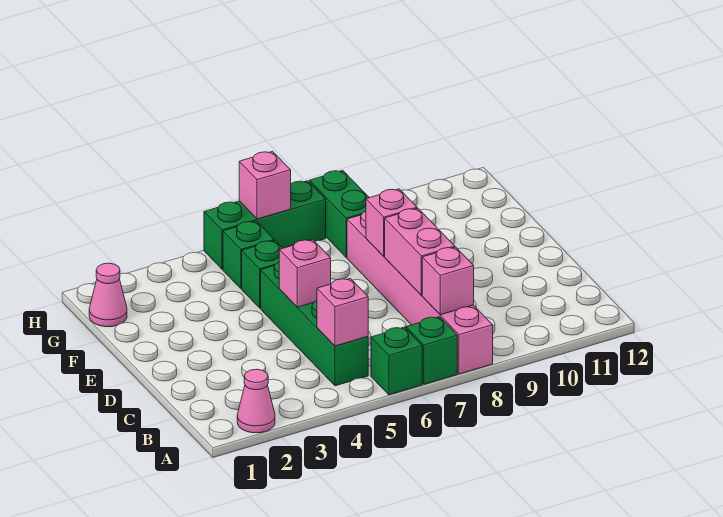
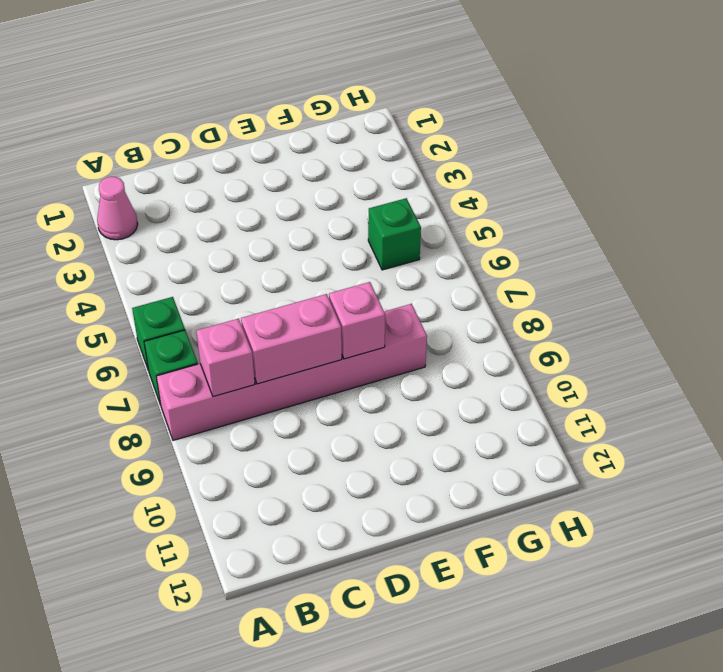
none -> green 1x4 brick [261,262,368,386]
none -> green 1x1 brick [242,241,282,308]
none -> pink 1x1 cone [89,263,127,327]

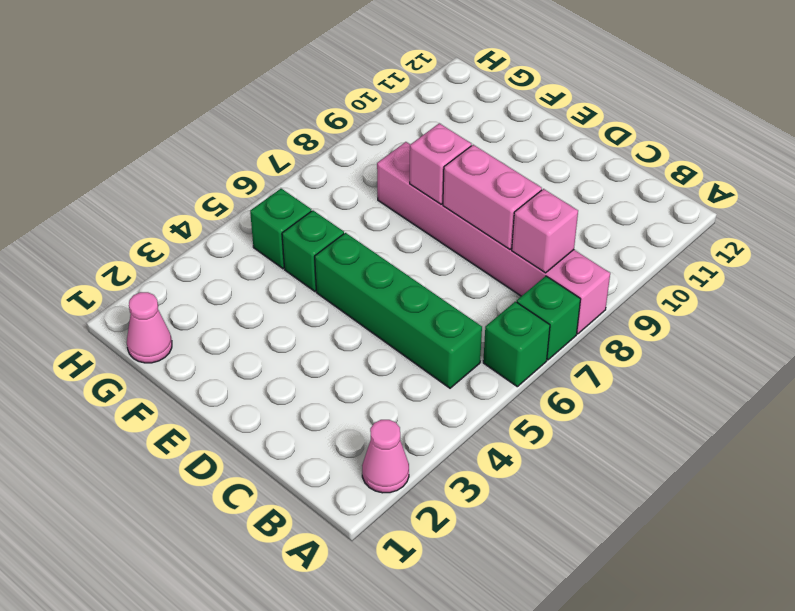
none -> green 1x2 brick [309,170,369,257]
none -> green 1x3 brick [204,181,326,269]
none -> pink 1x1 brick [317,278,368,346]

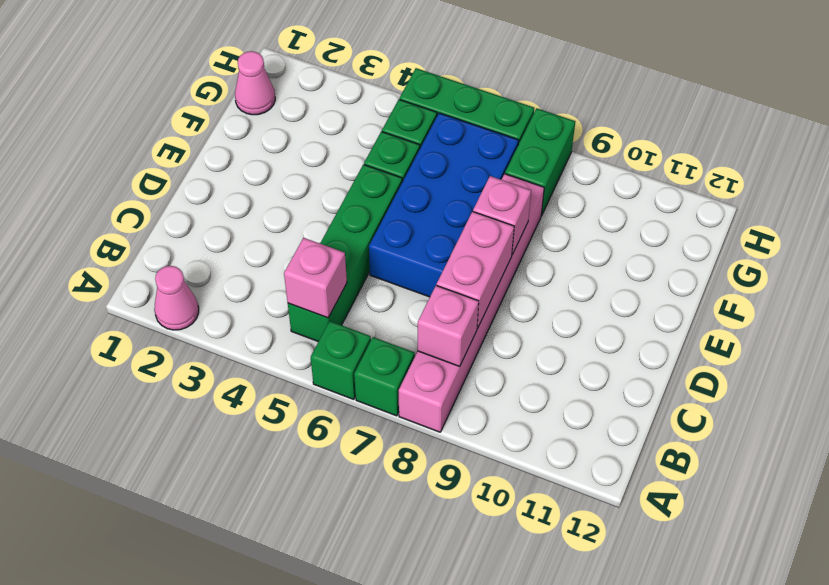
blue 2x4 brick [369,113,519,297] -> none
none -> pink 1x1 brick [279,240,331,307]
none -> pink 1x1 brick [239,151,291,219]

